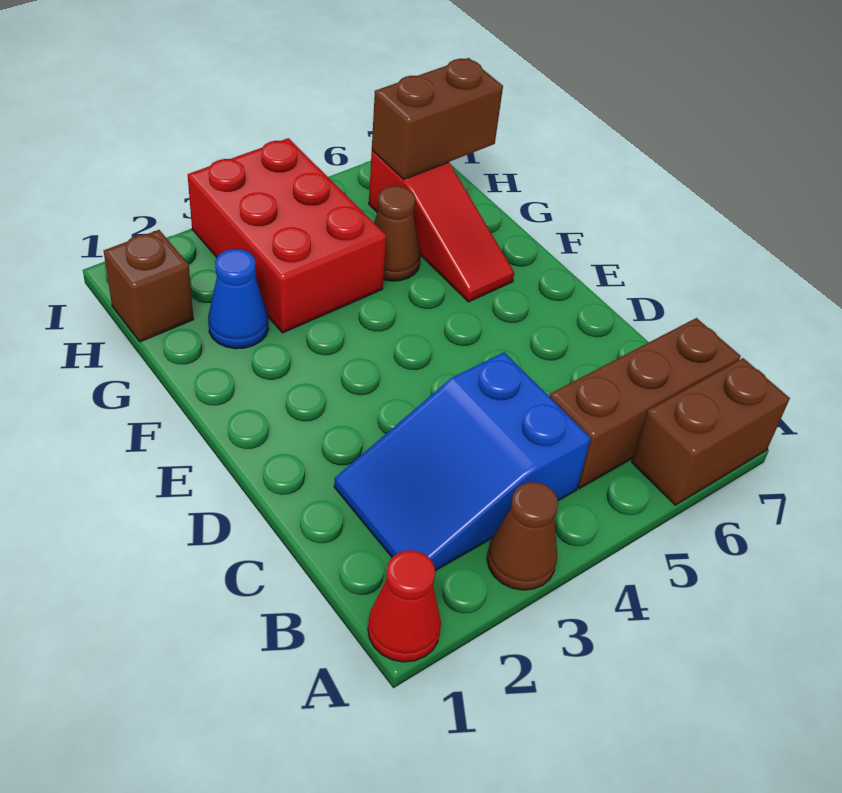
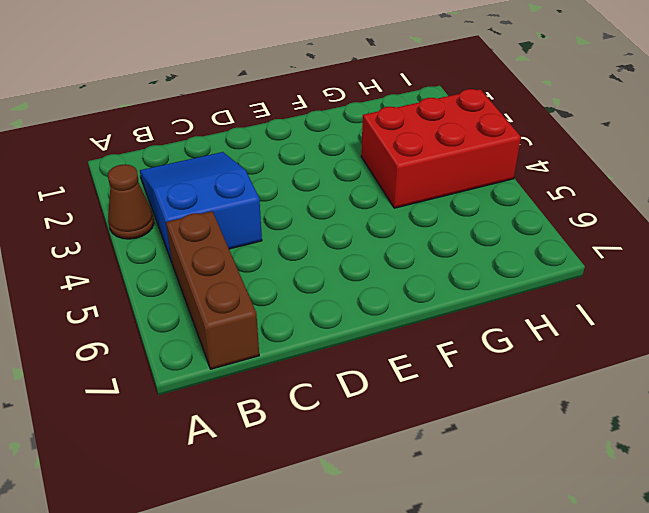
none -> red 1x1 cone [368,550,441,662]
none -> brown 1x2 brick [632,358,790,505]

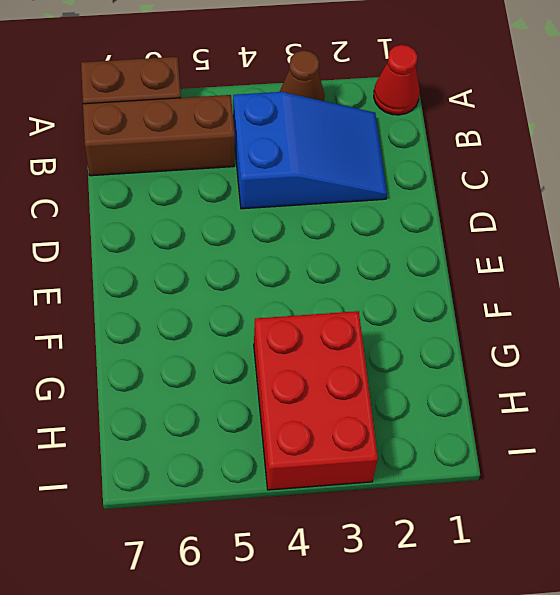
none -> red 1x3 slope [369,150,514,302]
none -> blue 1x1 cone [208,249,269,349]

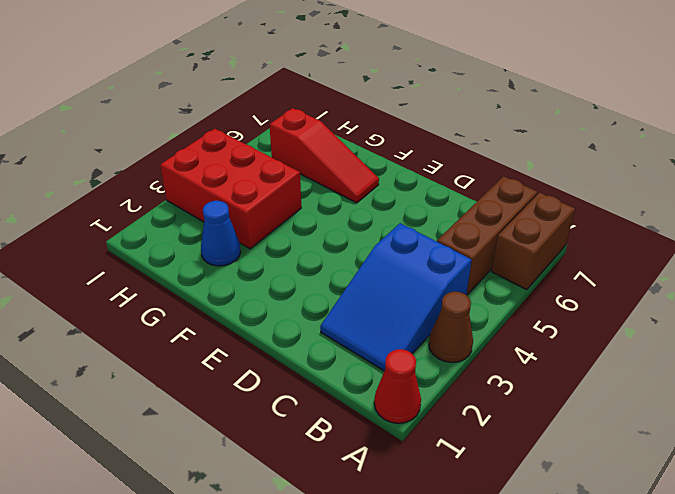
none -> brown 1x1 cone [374,186,421,281]
none -> brown 1x1 brick [104,230,194,342]

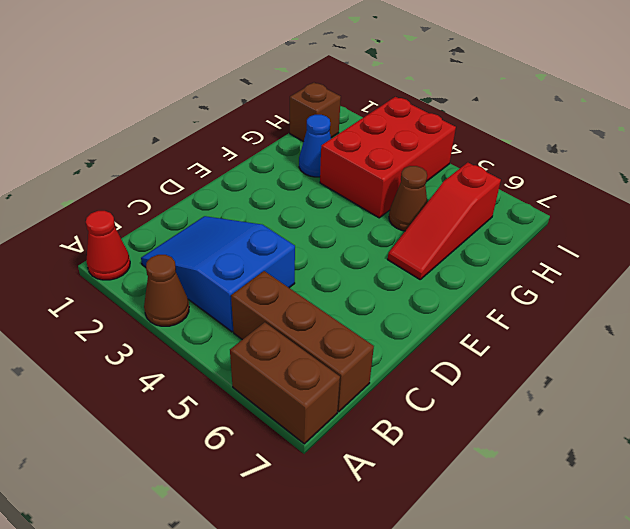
none -> brown 1x2 brick [372,58,503,179]

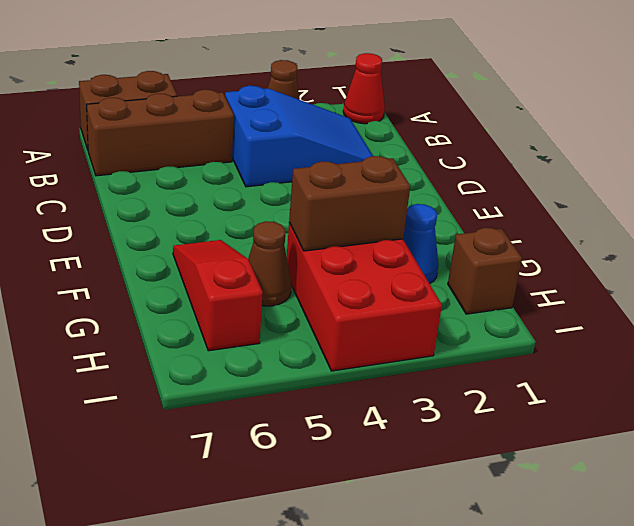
brown 1x2 brick [289,156,410,251] -> brown 1x2 brick moved to [372,58,503,179]

